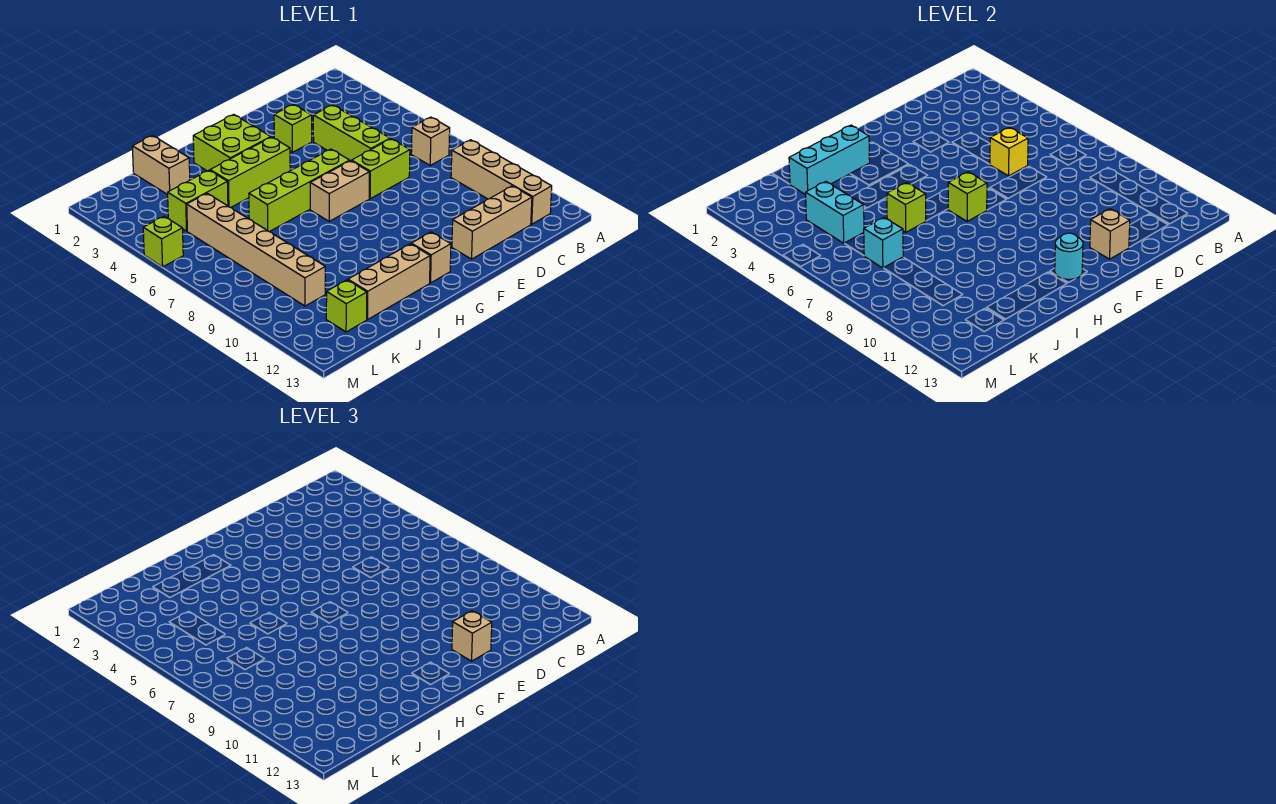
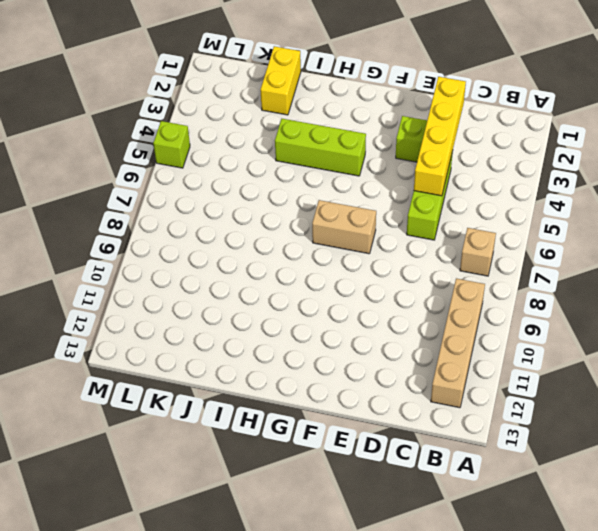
yellow 1x4 brick [414,77,466,196] -> none
yellow 1x2 brick [260,46,301,115] -> tan 1x2 brick [132,136,190,195]
none -> tan 1x3 brick [452,186,532,259]
none -> lime 1x2 brick [352,139,410,199]
none -> lime 1x4 brick [249,149,350,232]

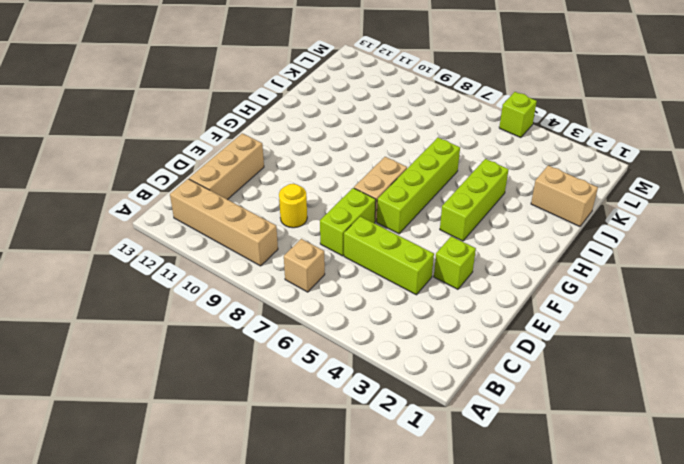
yellow 1x1 round brick [279,184,307,228] -> none
none -> lime 2x2 brick [193,115,271,171]
none -> tan 1x1 brick [411,232,451,283]
none -> tan 1x3 brick [348,244,430,320]

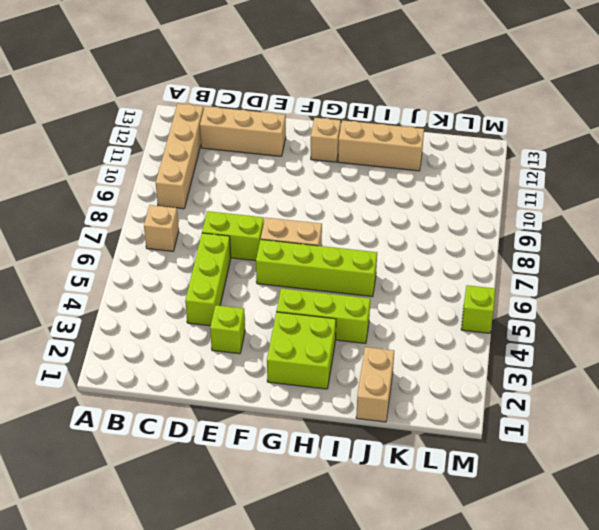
none -> lime 1x2 brick [168,170,228,231]
none -> tan 1x6 brick [187,193,325,306]
none -> lime 1x1 brick [326,280,367,332]

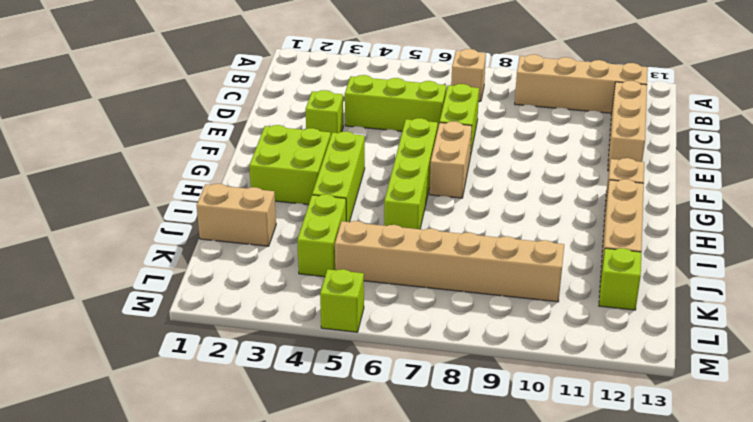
none -> yellow 1x1 brick [990,127,1028,176]
none -> tan 1x1 brick [1090,209,1130,259]
none -> lime 1x1 brick [948,172,987,221]

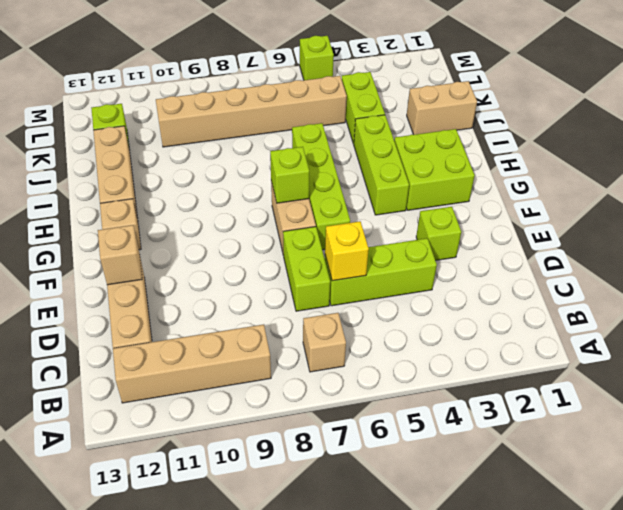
none -> cyan 1x1 round brick [1055,233,1083,279]
none -> cyan 1x3 brick [789,125,870,195]
none -> lime 1x1 brick [887,183,926,232]

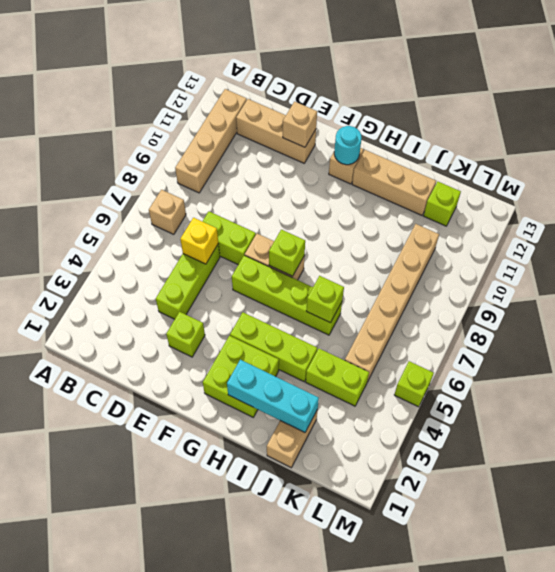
none -> cyan 1x2 brick [806,182,864,243]
none -> cyan 1x1 brick [864,218,903,268]
none -> tan 1x1 brick [452,611,492,661]

